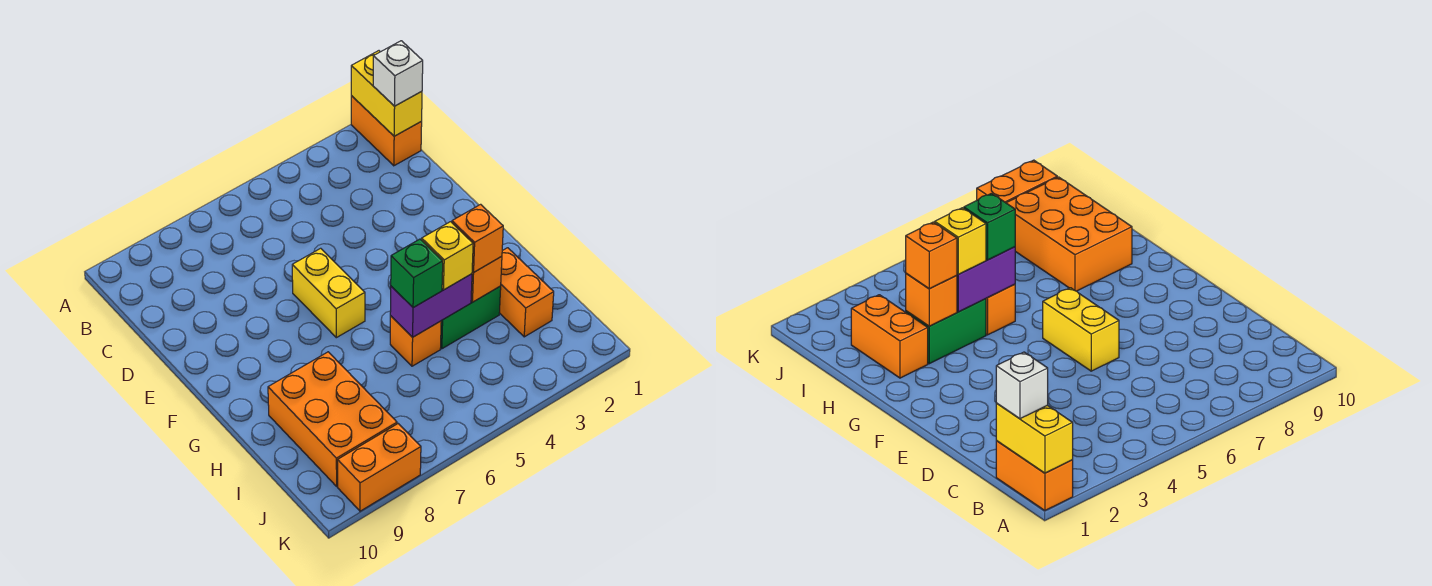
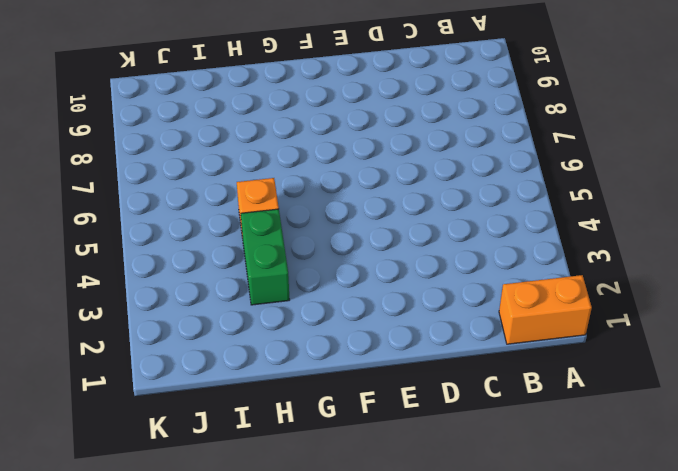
none -> yellow 1x2 brick [292,248,365,338]
none -> orange 1x2 brick [499,248,554,337]
none -> orange 2x3 brick [268,352,397,486]

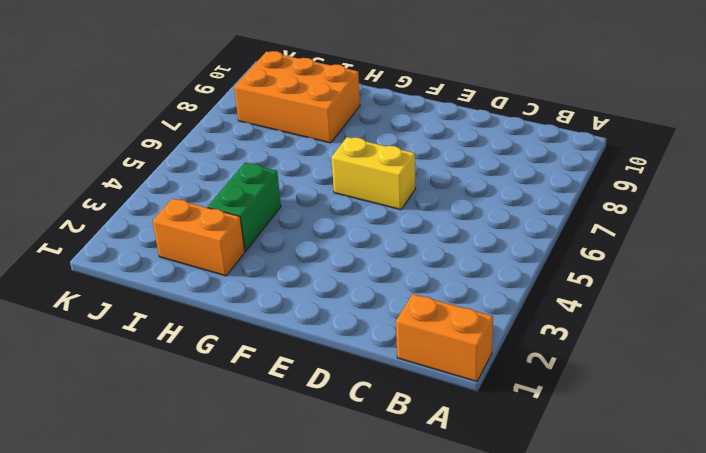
none -> orange 1x1 brick [390,316,441,366]
none -> orange 1x2 brick [338,424,421,511]
none -> yellow 1x2 brick [351,51,422,136]

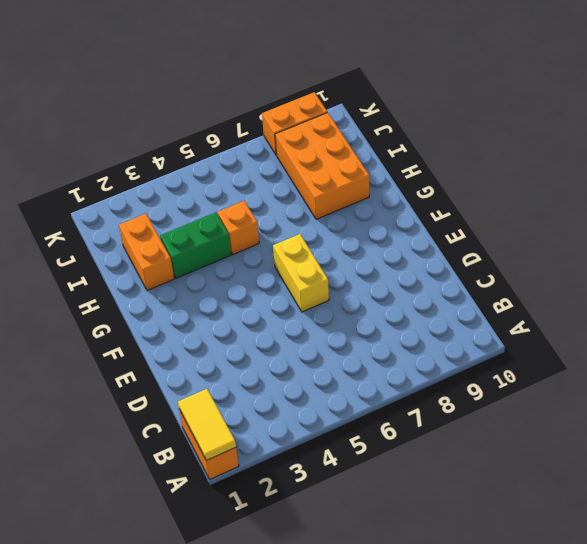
yellow 1x2 tile [178,389,236,461] -> yellow 1x2 brick [351,51,422,136]
none -> orange 1x1 brick [471,256,502,302]
none -> purple 1x2 brick [390,274,472,337]
none -> white 1x1 brick [373,41,423,106]

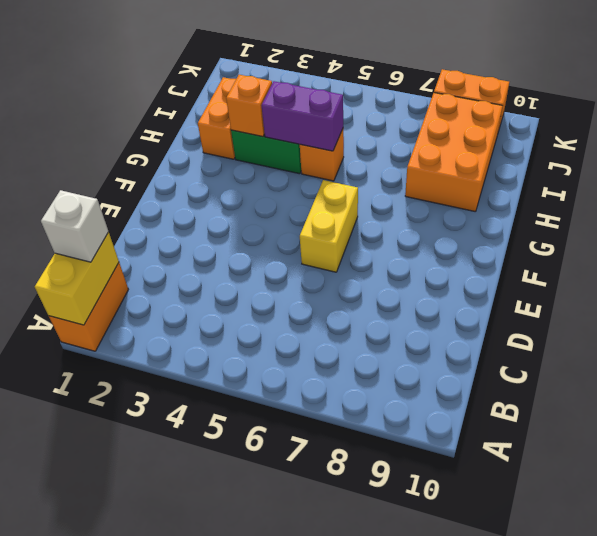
none -> orange 1x1 brick [452,204,503,272]
none -> yellow 1x1 brick [422,222,473,290]
none -> green 1x1 brick [391,239,443,308]

